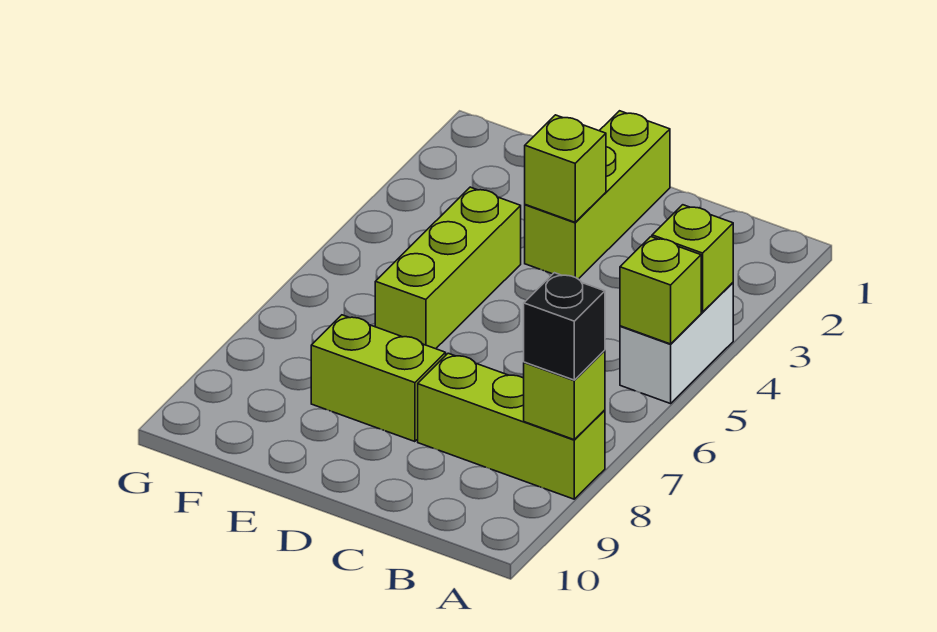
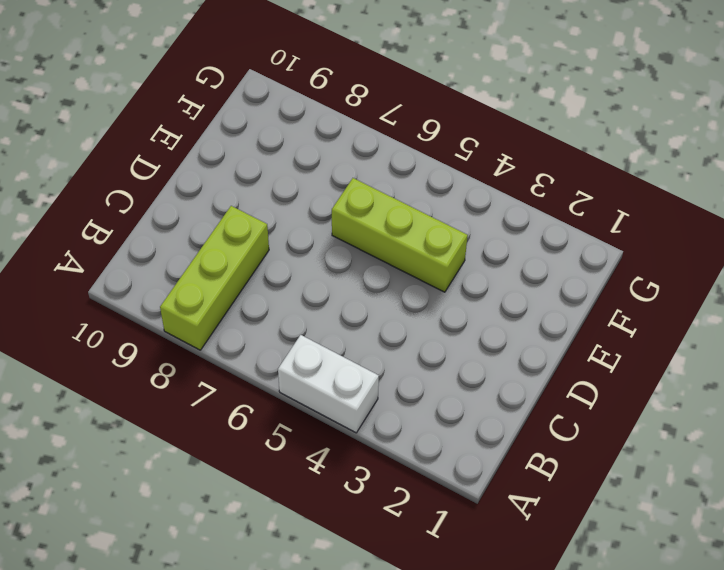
none -> lime 1x3 brick [525,111,670,279]
none -> lime 1x2 brick [311,315,446,442]

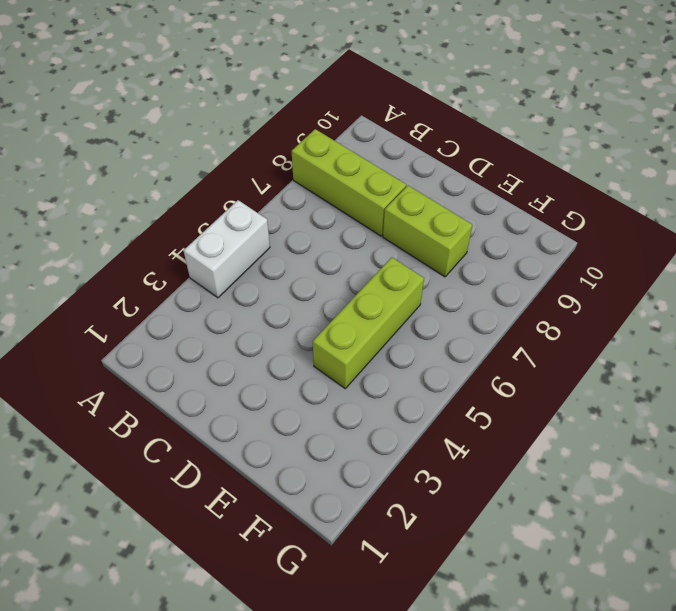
none -> lime 1x3 brick [525,111,670,279]
none -> lime 1x1 brick [652,205,733,312]

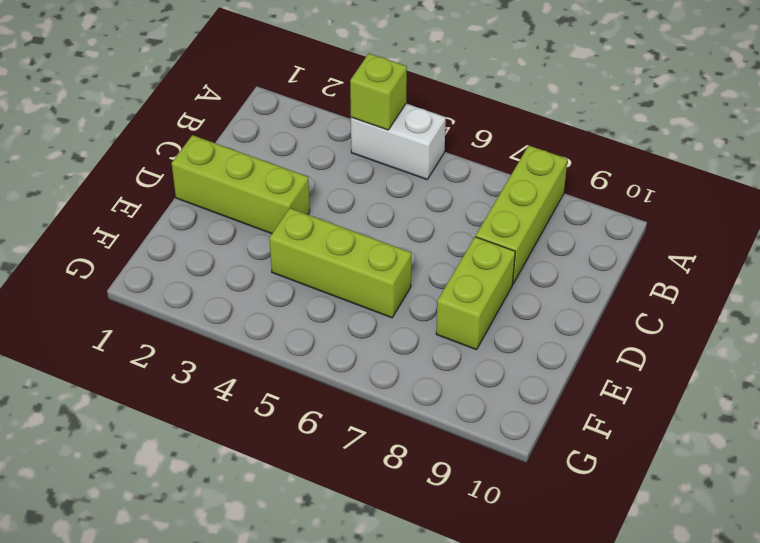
none -> lime 1x1 brick [620,237,701,344]
none -> lime 1x1 brick [524,350,605,440]

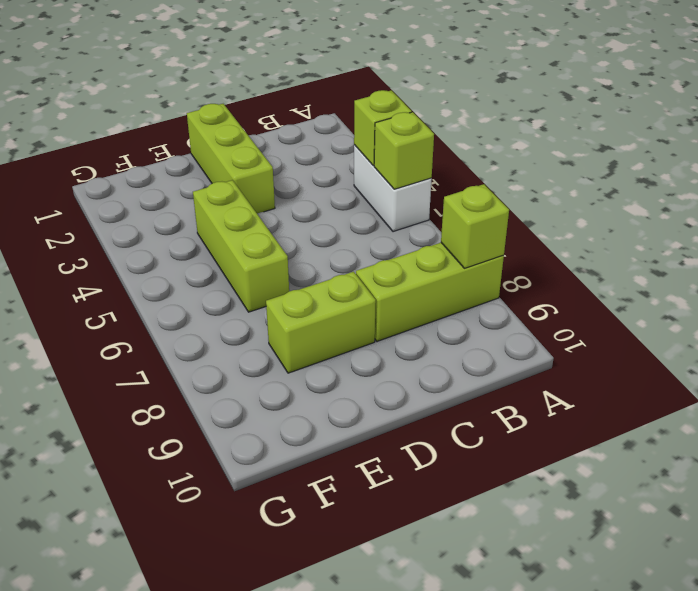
none -> lime 1x1 brick [525,115,606,222]
none -> black 1x1 brick [524,273,605,380]

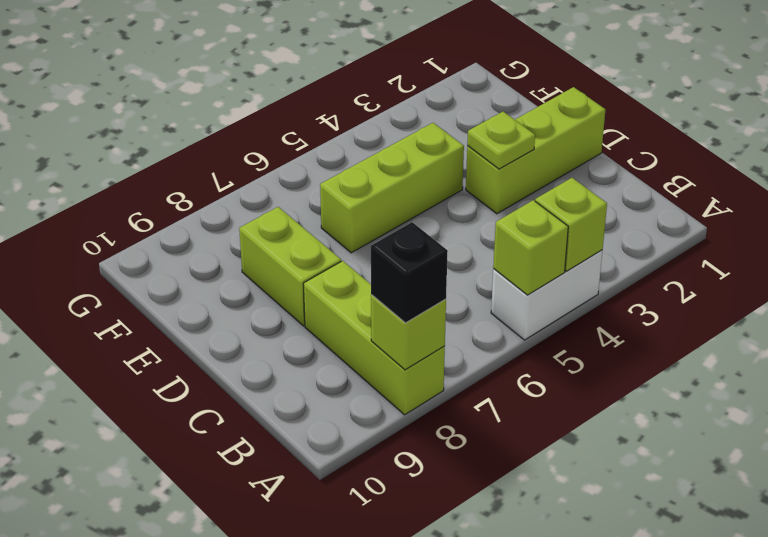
lime 1x1 plate [467,112,535,169] -> lime 1x1 brick [525,115,606,222]

